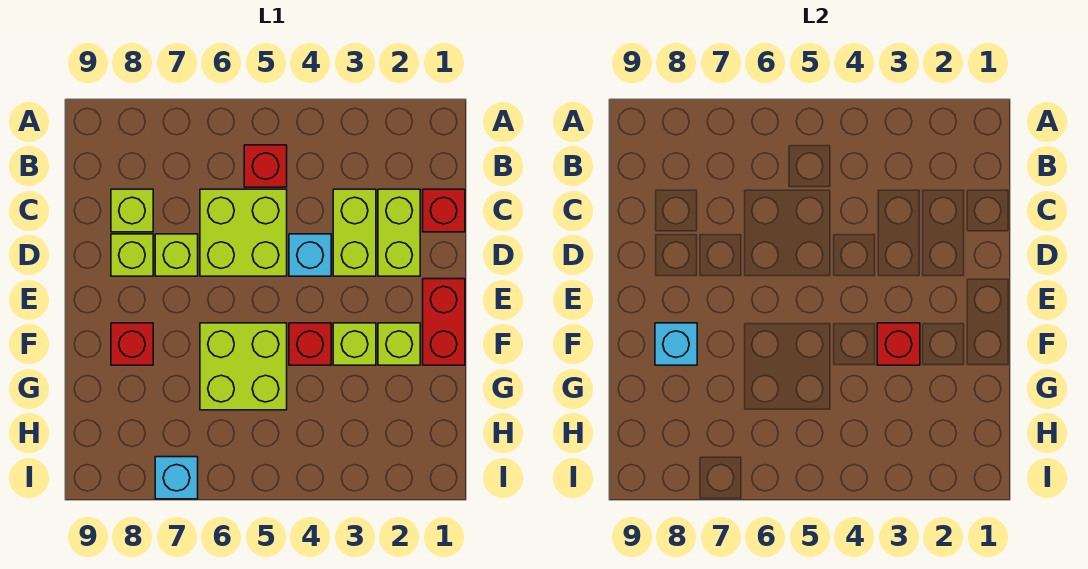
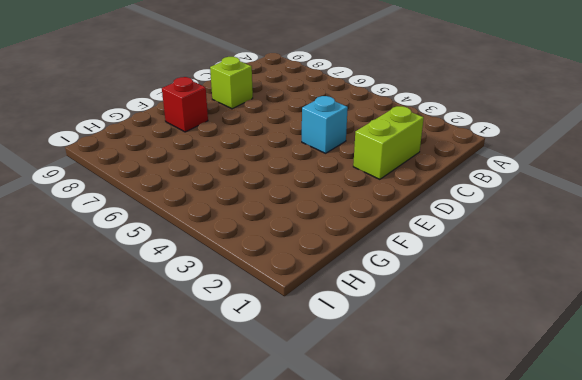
none -> red 1x1 brick [244,145,287,187]
none -> red 1x1 brick [423,189,465,232]
none -> lime 1x2 brick [333,189,376,276]

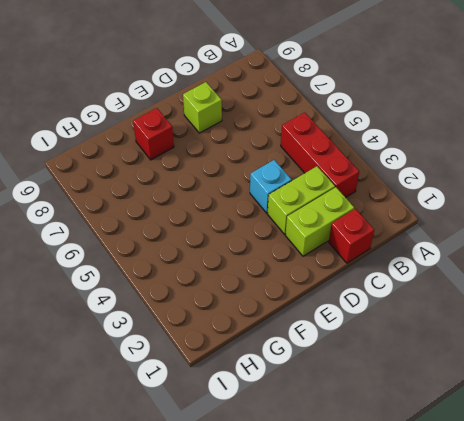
red 1x3 brick [281,112,359,198] -> red 1x1 brick [244,145,287,187]
none -> lime 2x2 brick [200,189,287,276]
none -> lime 1x1 brick [111,189,153,232]
none -> lime 1x1 brick [155,234,198,276]

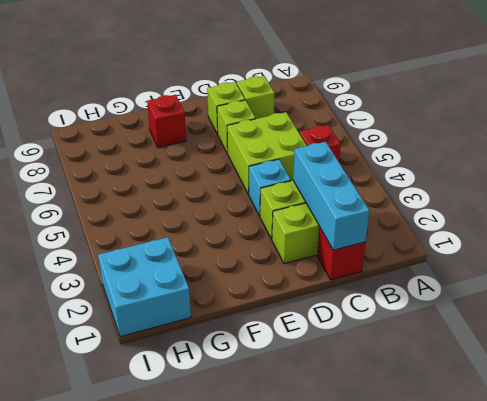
cyan 1x3 brick [293,142,369,250] -> none
cyan 2x2 brick [98,237,191,337] -> none
none -> red 1x2 brick [423,279,465,365]
none -> lime 1x1 brick [378,323,420,365]
none -> lime 1x1 brick [333,323,376,365]

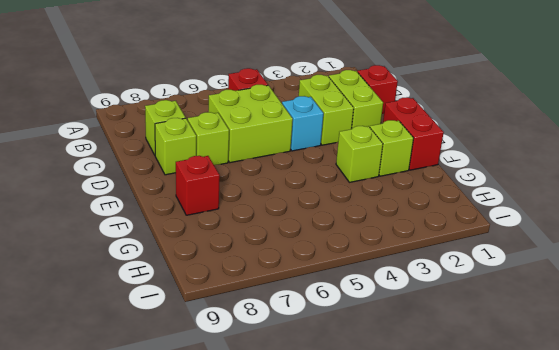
none -> red 1x1 brick [289,323,331,365]
none -> lime 2x2 brick [200,323,287,410]
none -> cyan 1x1 brick [155,457,198,499]

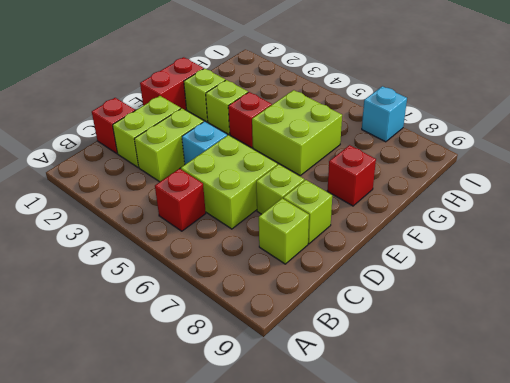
none -> red 1x1 brick [877,323,920,365]
none -> cyan 1x1 brick [655,323,697,365]

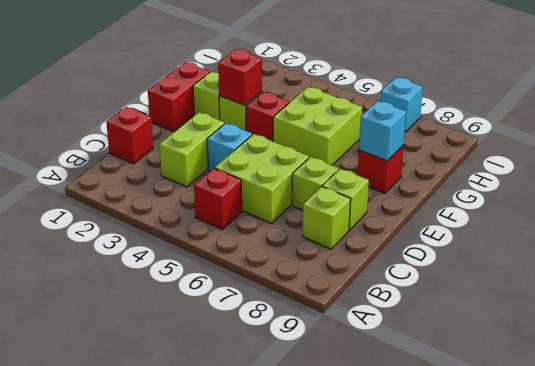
none -> lime 1x2 brick [378,189,420,276]

